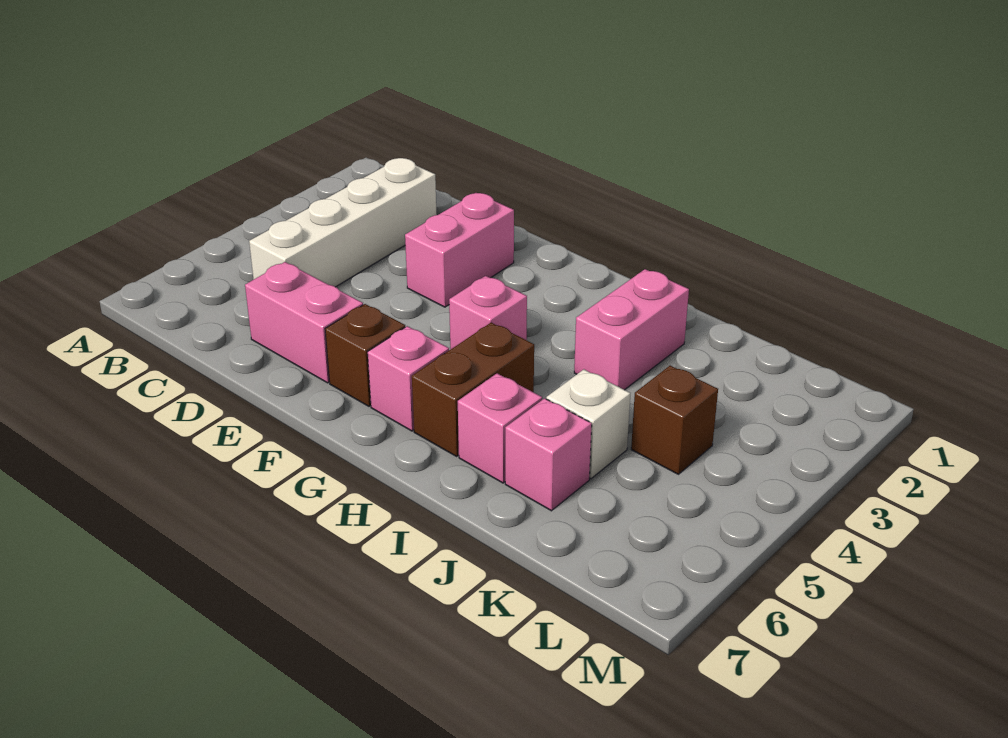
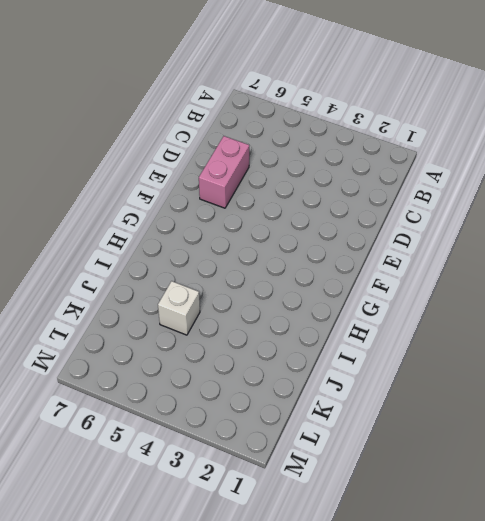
none -> white 1x4 brick [249,158,437,287]
none -> pink 1x2 brick [405,193,514,307]
none -> brown 1x1 brick [325,304,405,406]

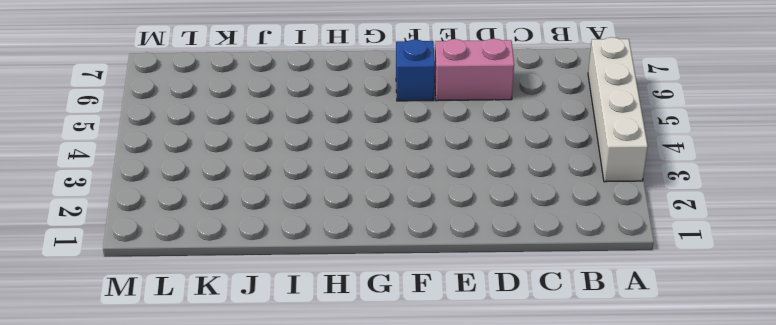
white 1x4 brick [588,37,648,182] -> white 1x4 brick moved to [249,158,437,287]
blue 1x1 brick [396,39,435,101] -> brown 1x1 brick [325,304,405,406]
none -> pink 1x2 brick [405,193,514,307]
none -> pink 1x1 brick [449,276,527,350]
none -> pink 1x1 brick [368,326,449,431]

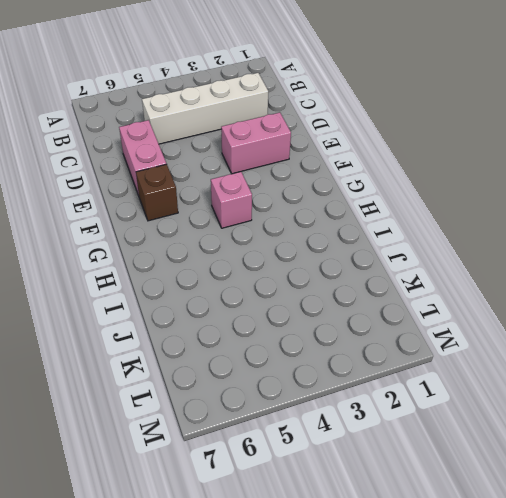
none -> pink 1x1 brick [368,326,449,431]
none -> brown 1x2 brick [412,323,534,456]
none -> pink 1x2 brick [574,269,689,390]

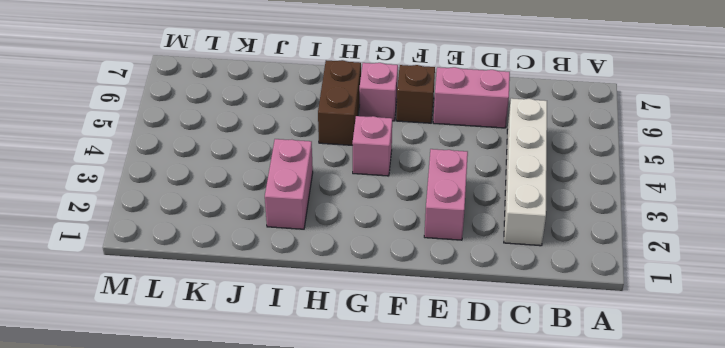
none -> pink 1x1 brick [458,373,542,483]
none -> white 1x1 brick [546,369,630,479]
none -> pink 1x1 brick [505,398,592,511]

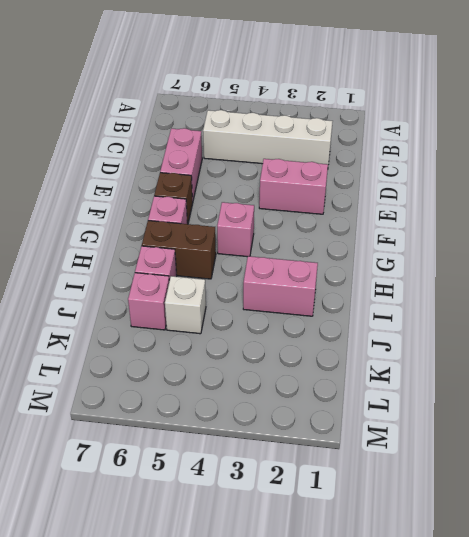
none -> brown 1x1 brick [631,366,718,474]

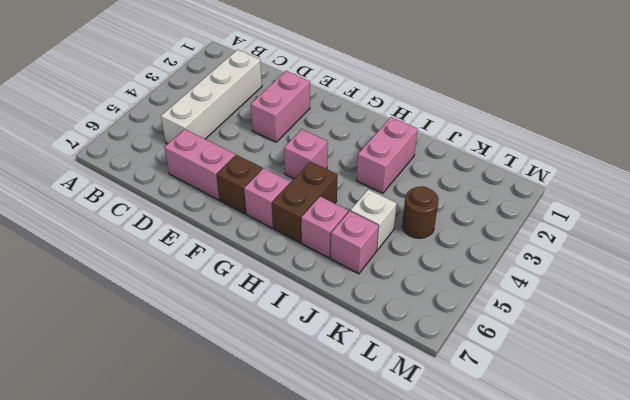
brown 1x1 round brick [402,186,439,238] -> brown 1x1 brick [631,366,718,474]

